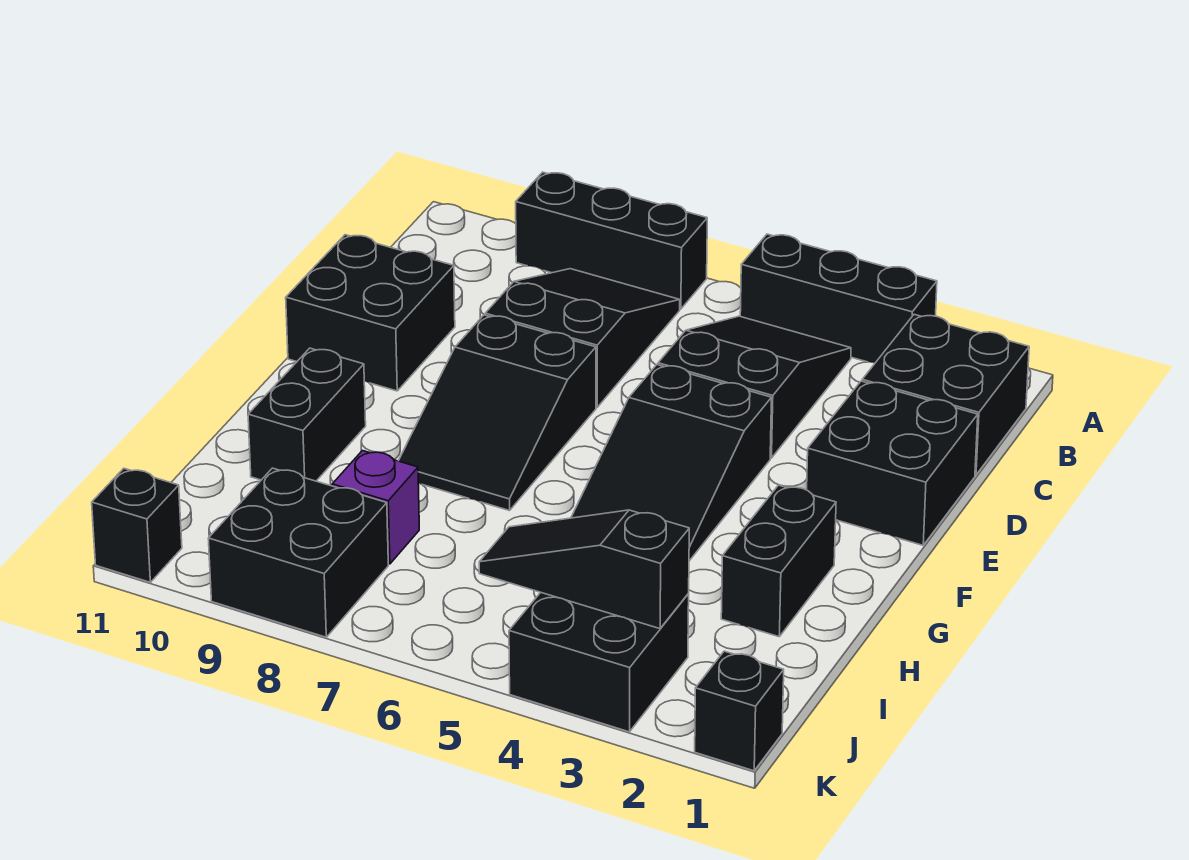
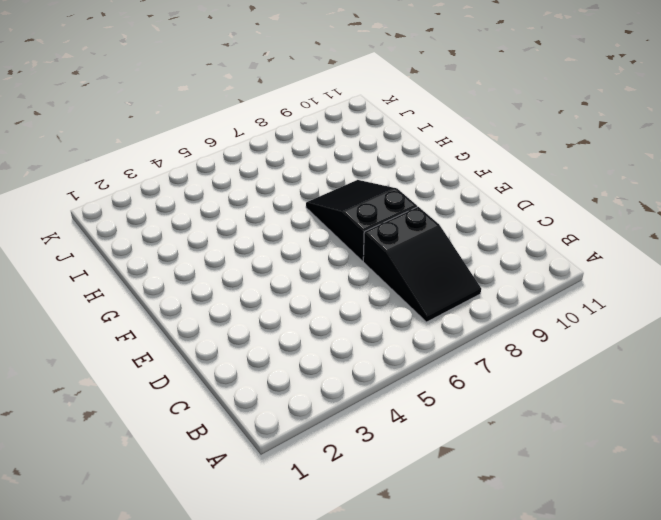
none -> black 1x3 brick [740,234,937,363]
none -> black 1x3 brick [516,172,707,309]
none -> black 2x2 brick [862,314,1029,475]

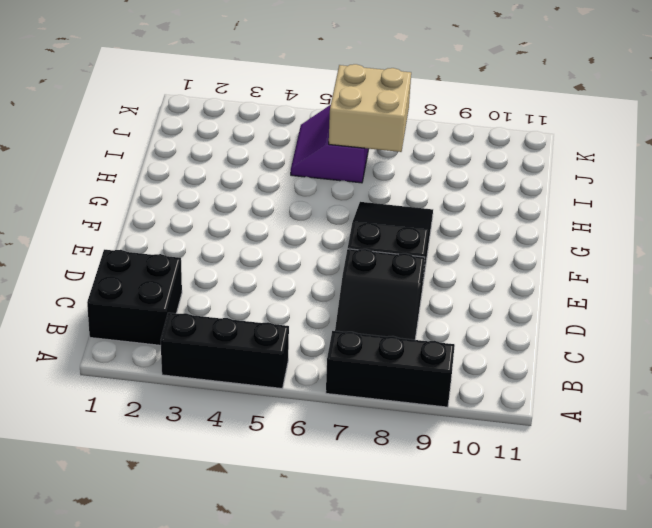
purple 2x2 slope [291,105,368,183] -> none
tan 2x2 brick [329,64,411,152] -> none
none -> black 2x3 slope [658,316,851,458]
none -> black 2x2 brick [807,381,978,545]
none -> black 2x2 brick [286,235,455,391]

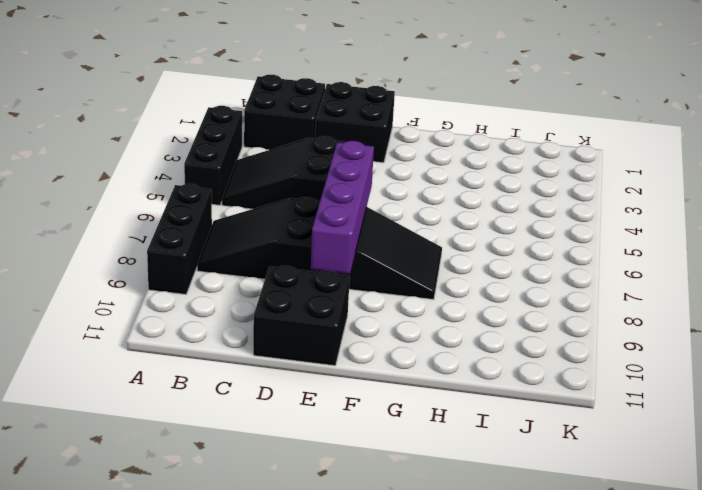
purple 1x4 brick [311,141,374,274] -> none
none -> black 2x3 slope [571,365,772,561]
none -> black 1x2 brick [721,485,836,637]
none -> black 1x2 brick [248,348,366,481]

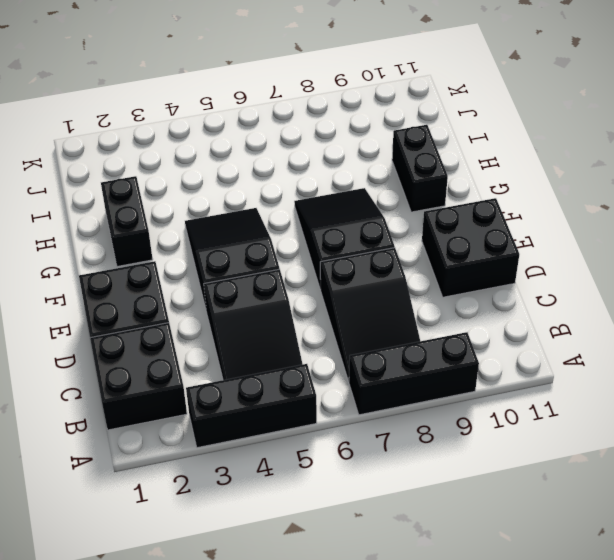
none -> purple 1x1 brick [332,451,419,564]
none -> black 2x2 brick [509,592,689,732]
none -> black 2x2 brick [208,468,388,637]

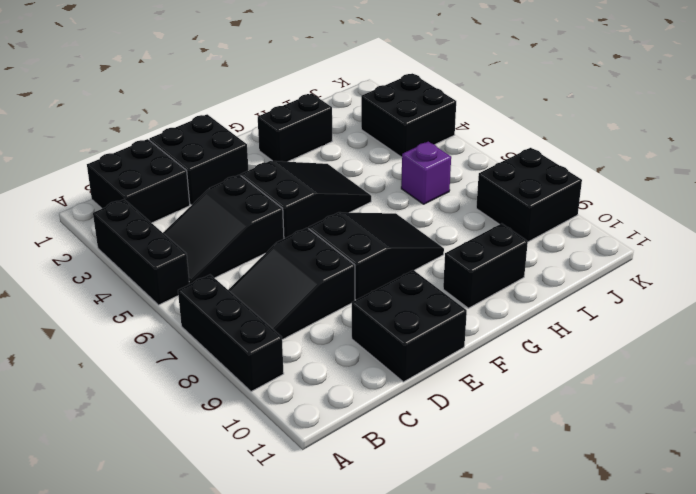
purple 1x1 brick [401,142,451,204] -> purple 1x1 brick moved to [332,451,419,564]
none -> black 1x1 brick [695,651,784,771]
none -> black 1x1 brick [92,468,182,582]
none -> black 1x3 slope [479,510,689,629]

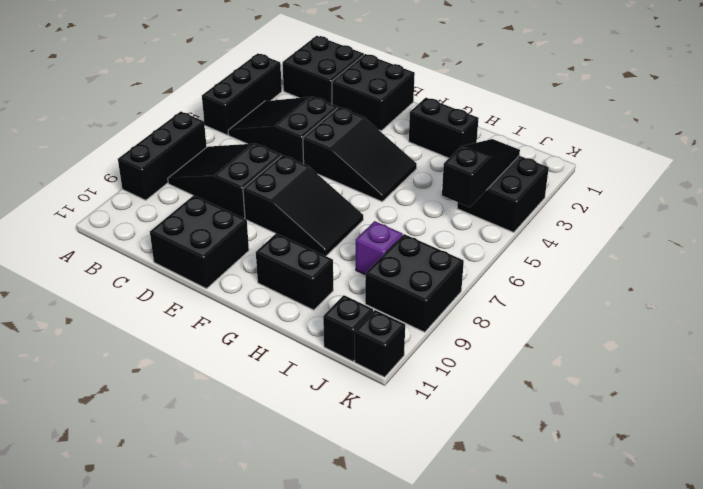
black 1x3 slope [442,139,520,207] -> black 1x3 slope turned to [479,510,689,629]
black 1x1 brick [323,295,373,361] -> black 1x1 brick moved to [695,651,784,771]

